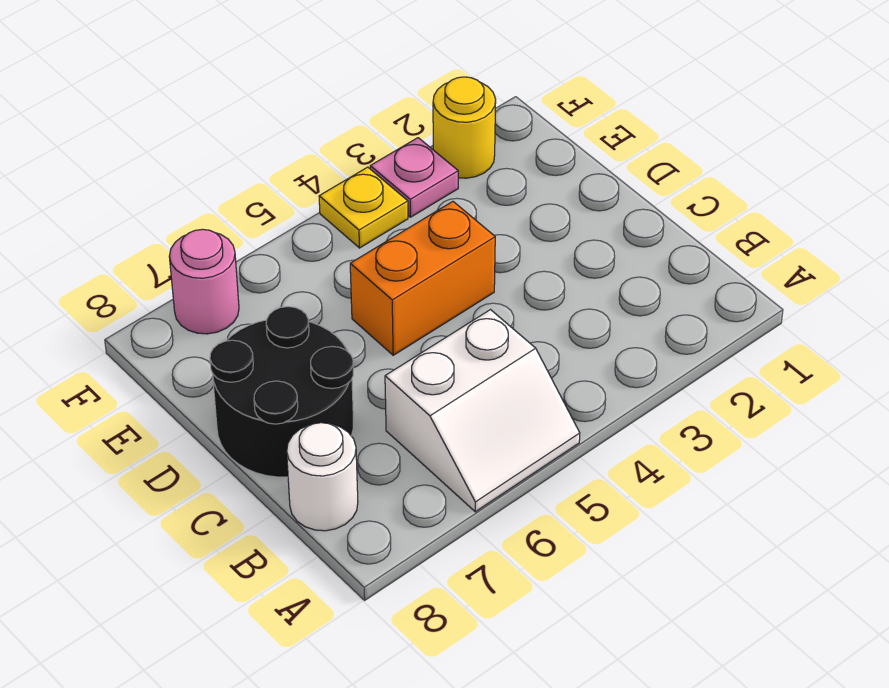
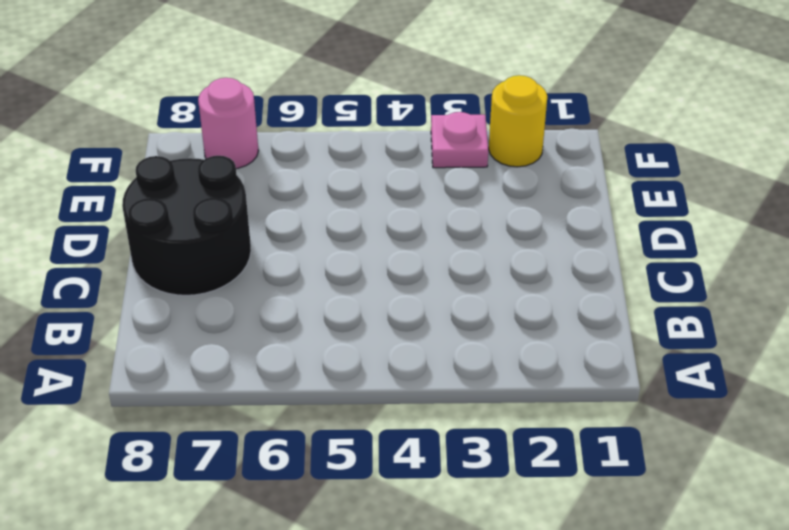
none -> white 2x2 slope [385,310,580,512]
none -> white 1x1 round brick [287,423,358,531]

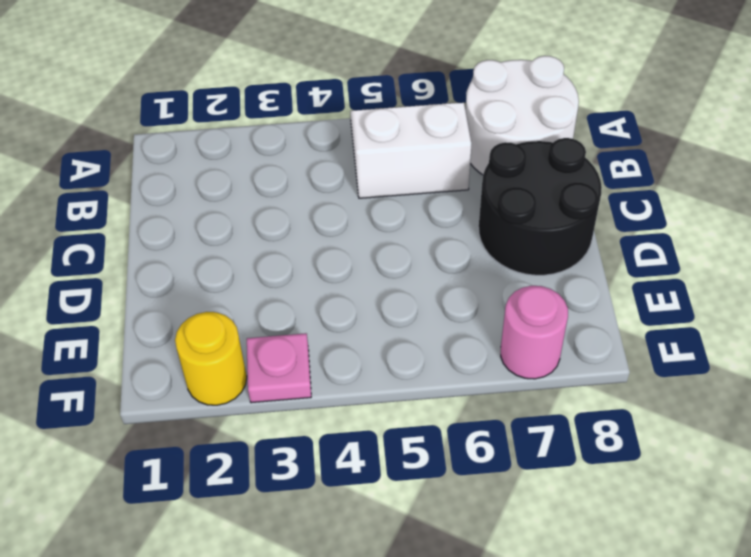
white 2x2 round brick [465,56,579,175] -> white 1x1 round brick [287,423,358,531]
none -> orange 1x2 brick [350,202,495,355]
none -> yellow 1x1 plate [319,167,408,248]

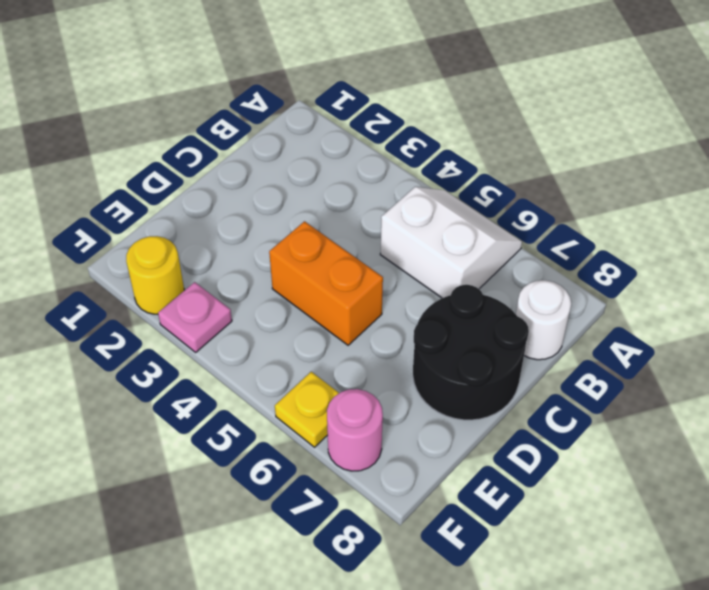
yellow 1x1 plate [275,372,339,447] -> yellow 1x1 plate moved to [319,167,408,248]

